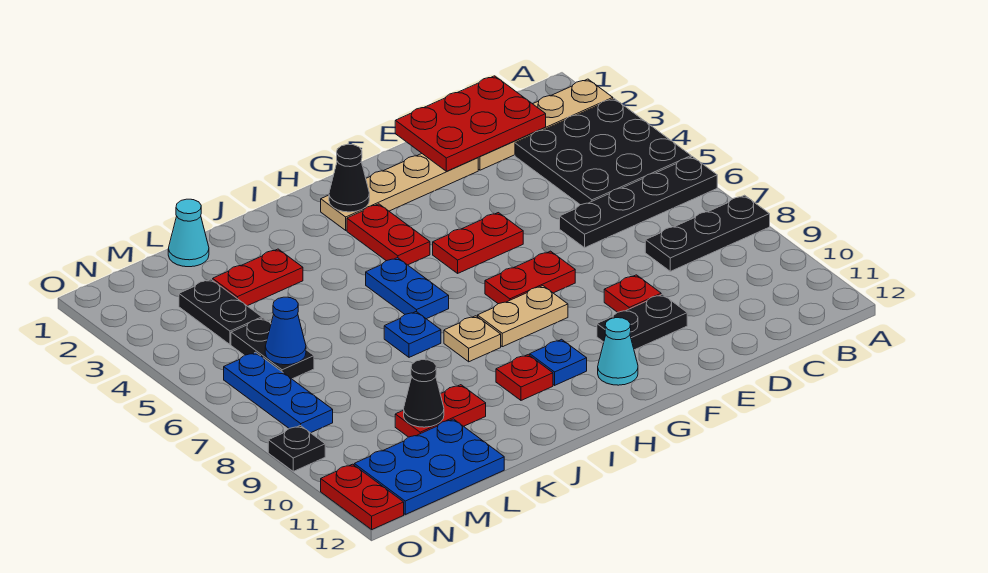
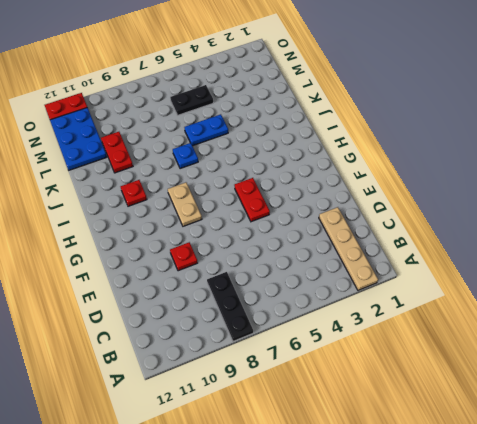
blue 1x2 plate [185,114,228,146] -> blue 1x2 plate moved to [366,258,449,319]
none -> black 3x3 plate [515,99,691,205]
none -> black 1x4 plate [560,157,717,248]
none -> tan 1x4 plate [321,154,478,230]
none -> black 1x2 plate [597,294,687,350]

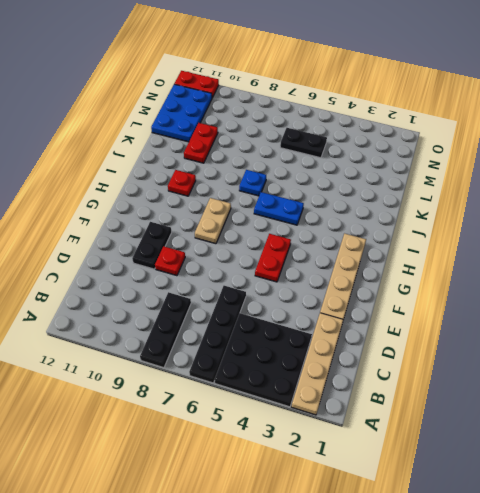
none -> red 1x2 plate [485,251,575,304]
none -> cyan 1x1 cone [598,318,638,385]
none -> red 1x2 plate [347,204,430,265]
none -> blue 1x1 plate [530,339,587,385]

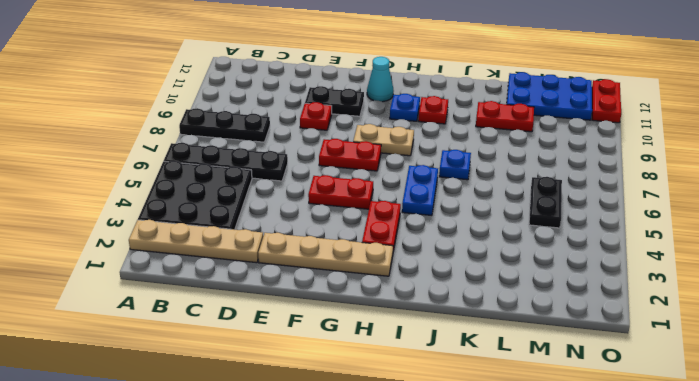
none -> tan 1x1 plate [444,316,501,362]
none -> red 1x2 plate [213,249,303,306]
none -> cyan 1x1 cone [168,199,209,267]
none -> black 1x2 plate [179,279,262,344]

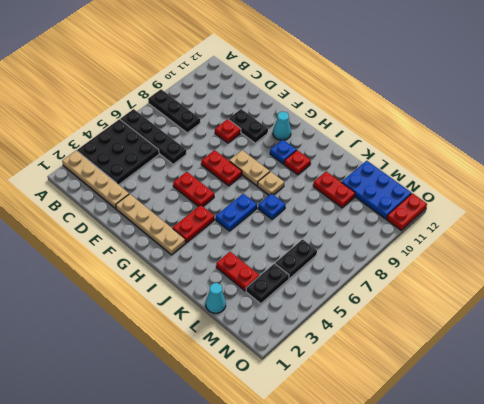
none -> blue 1x3 plate [224,352,333,433]
none -> black 1x1 plate [268,425,325,471]
none -> red 2x3 plate [395,76,546,171]
none -> black 1x1 cone [329,144,369,212]

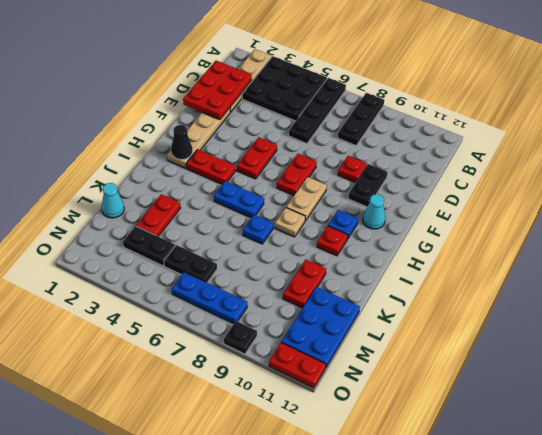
none -> black 1x1 cone [404,360,444,427]
none -> blue 1x1 cone [265,297,306,365]

